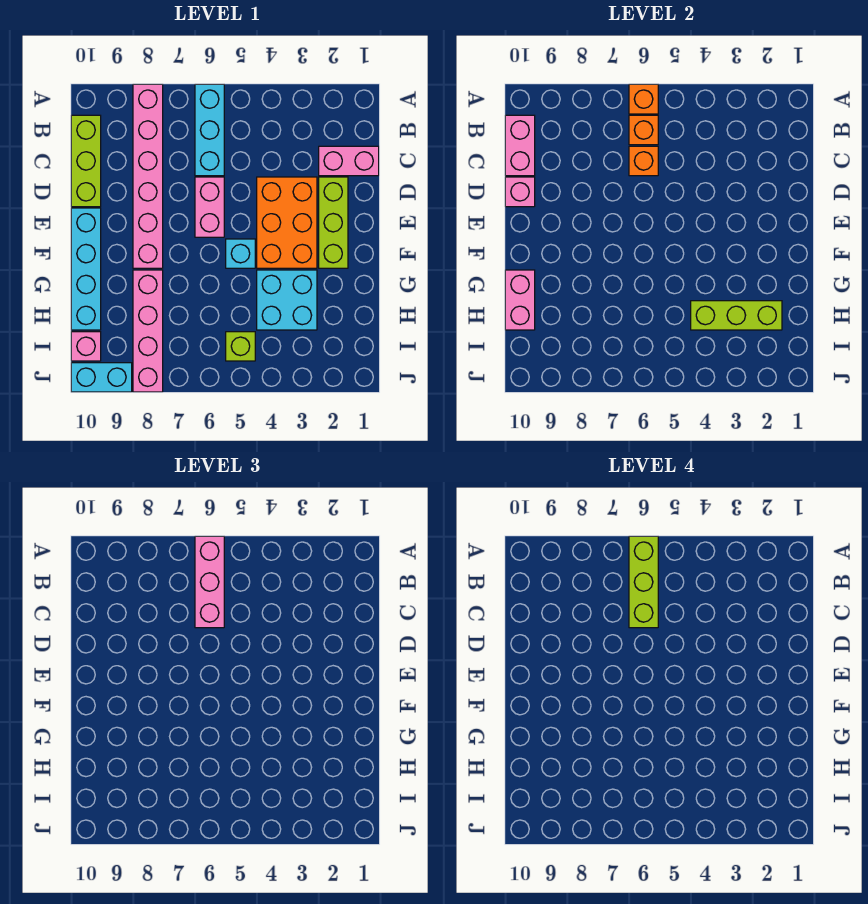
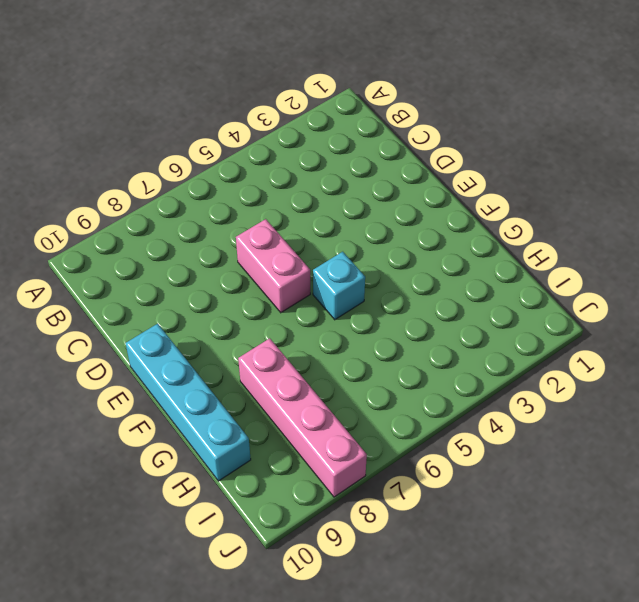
none -> cyan 1x3 brick [195,84,224,176]
none -> pink 1x6 brick [133,84,163,268]
none -> lime 1x3 brick [71,115,101,207]

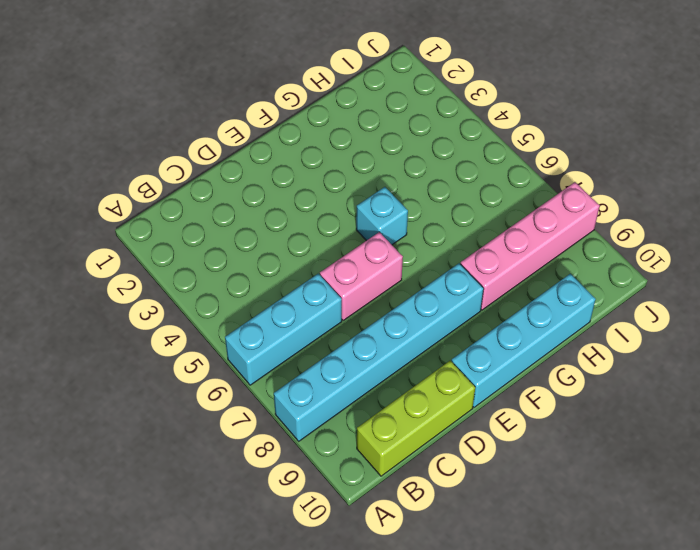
cyan 1x6 brick [274,263,484,441] -> pink 1x6 brick [133,84,163,268]
none -> pink 1x2 brick [319,146,379,176]
none -> lime 1x3 brick [319,177,348,268]
none -> orange 2x3 brick [257,177,317,268]

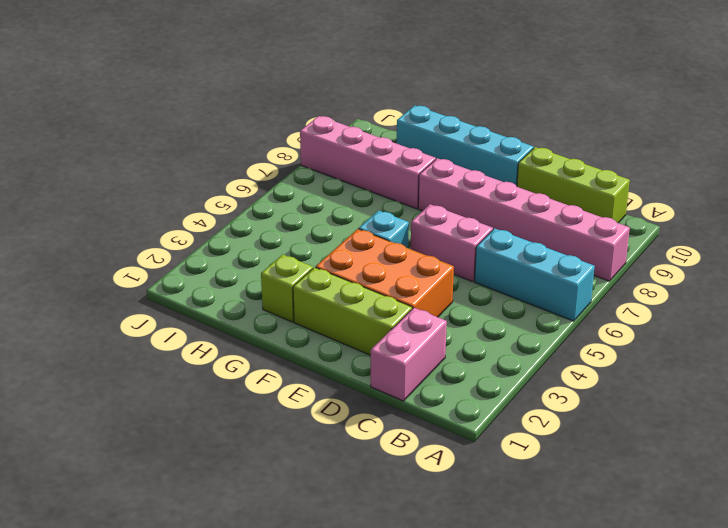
lime 1x1 brick [261,254,313,322] -> lime 1x1 brick moved to [226,332,255,361]
none -> cyan 2x2 brick [257,270,317,330]
none -> pink 1x1 brick [71,332,101,361]
none -> cyan 1x2 brick [71,363,132,392]

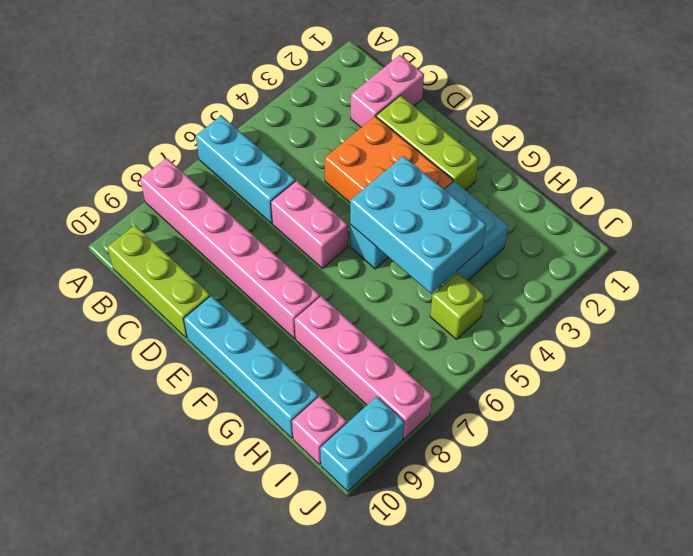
cyan 2x3 brick [350,156,486,293] -> lime 1x3 brick [691,301,782,330]
none -> orange 1x1 brick [629,84,658,114]
none -> orange 1x1 brick [629,115,658,145]
none -> pink 1x2 brick [505,115,535,176]

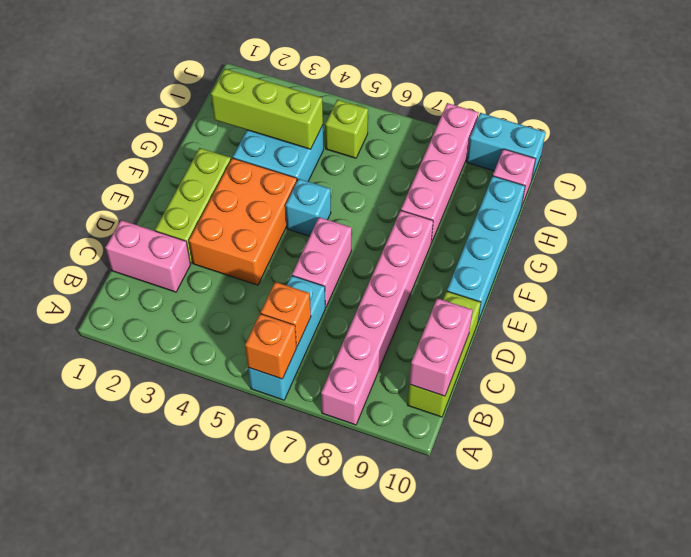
none -> orange 1x1 brick [629,146,658,176]
none -> pink 1x1 brick [505,177,535,207]
none -> pink 1x2 brick [505,270,535,330]

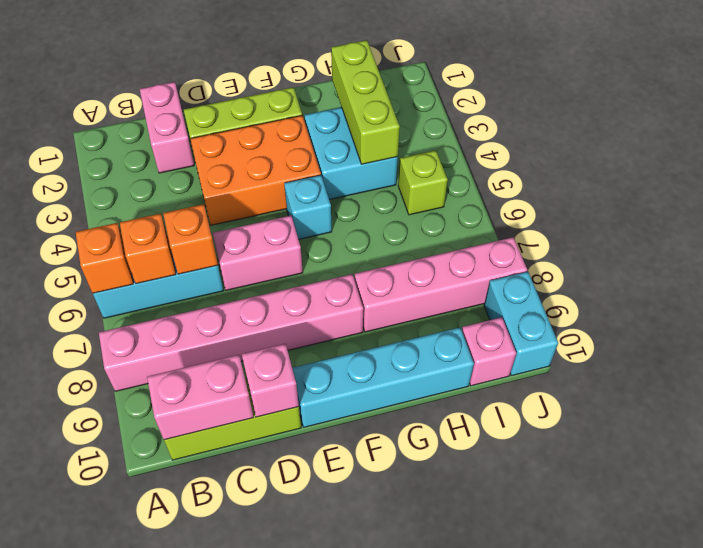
none -> pink 1x2 brick [505,270,535,330]
none -> pink 1x3 brick [195,536,224,628]
none -> lime 1x3 brick [629,536,658,628]

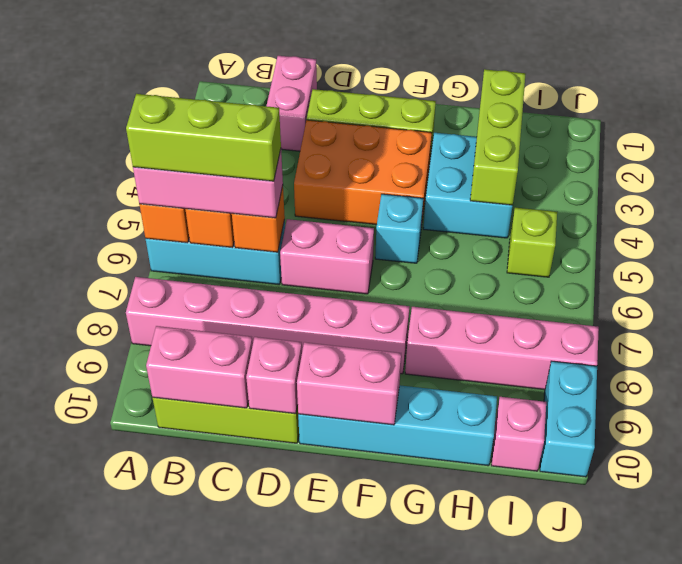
pink 1x2 brick [297,342,401,425] -> pink 1x2 brick moved to [505,270,535,330]

